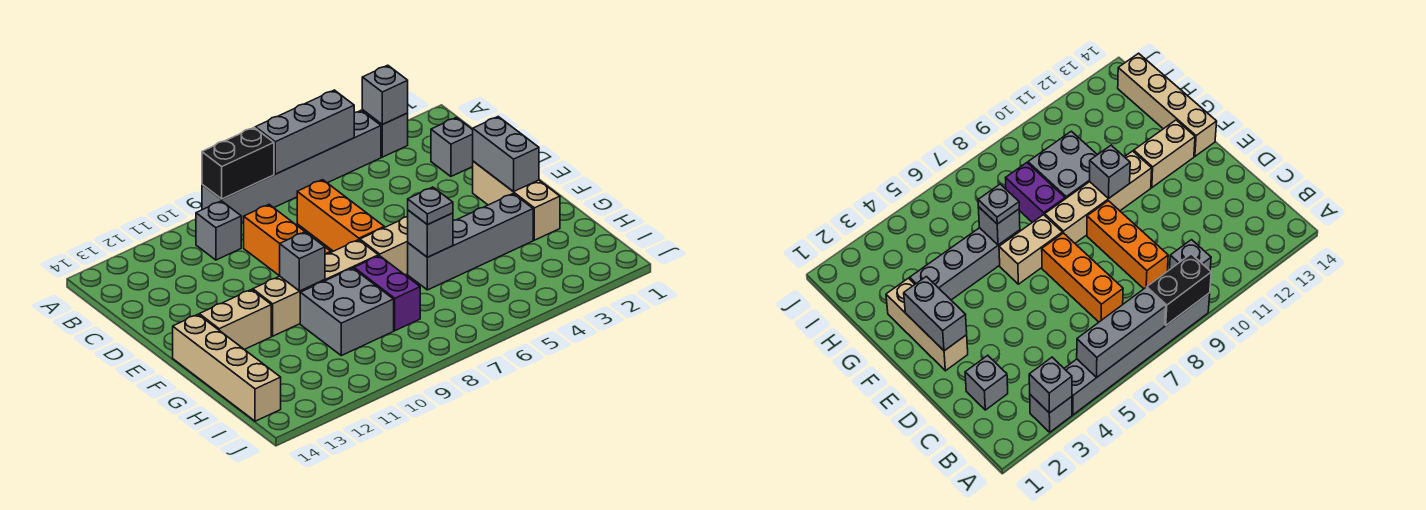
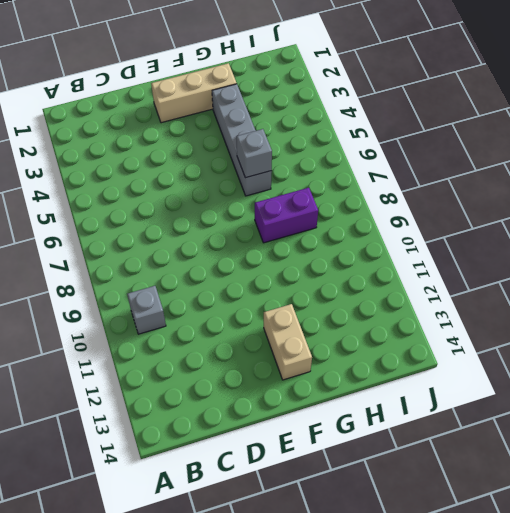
none -> grey 1x1 brick [362,110,408,157]
none -> grey 1x6 brick [202,111,381,223]
none -> grey 1x1 brick [431,117,473,176]

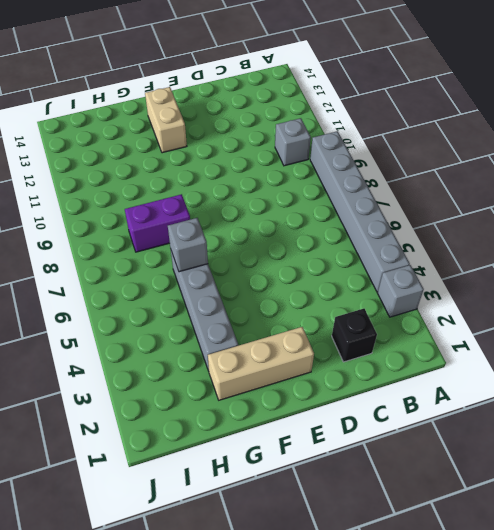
black 1x1 brick [332,309,377,362] -> grey 1x1 brick [431,117,473,176]
none -> orange 1x3 brick [297,180,384,251]
none -> orange 1x3 brick [244,205,331,276]
none -> tan 1x2 brick [360,217,408,275]

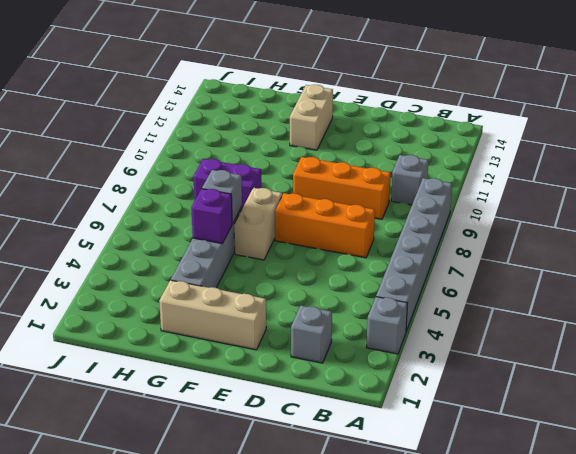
purple 1x1 brick [191,189,232,244] -> none
none -> tan 1x4 brick [253,240,378,336]
none -> tan 1x4 brick [173,314,281,421]
none -> grey 2x2 brick [300,268,394,356]

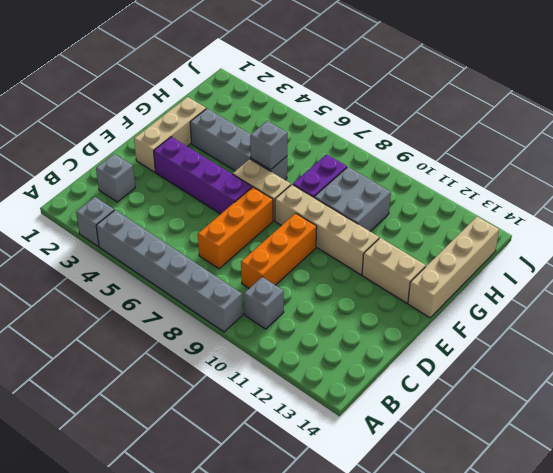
purple 1x4 brick [154,137,252,214] -> none
none -> grey 1x1 brick [362,65,408,124]
none -> grey 1x3 brick [255,90,354,174]
none -> black 1x2 brick [202,128,274,199]

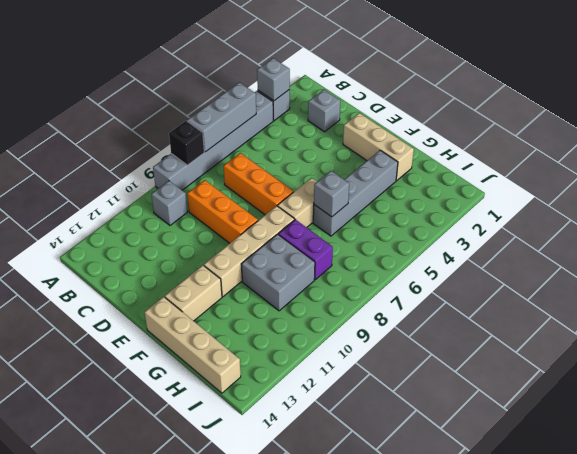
black 1x1 brick [169,121,204,165] -> black 1x2 brick [202,128,274,199]
none -> grey 1x2 brick [473,117,539,192]
none -> grey 1x1 brick [280,232,325,291]
none -> grey 1x1 plate [408,187,453,225]

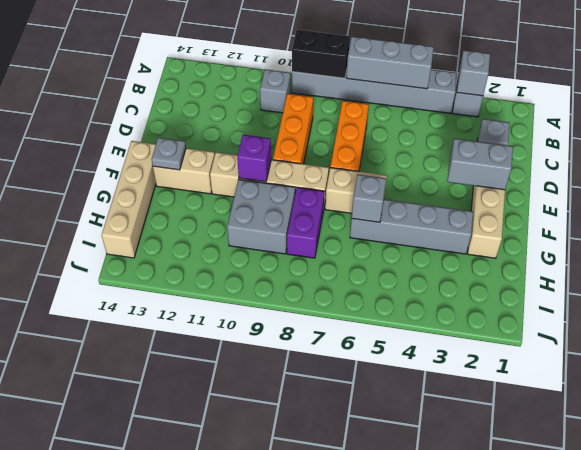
grey 1x2 brick [447,139,513,190] -> grey 1x2 brick turned to [473,117,539,192]
purple 1x1 brick [237,135,271,182] -> grey 1x1 brick [280,232,325,291]
grey 1x1 plate [152,138,186,170] -> grey 1x1 plate moved to [408,187,453,225]

